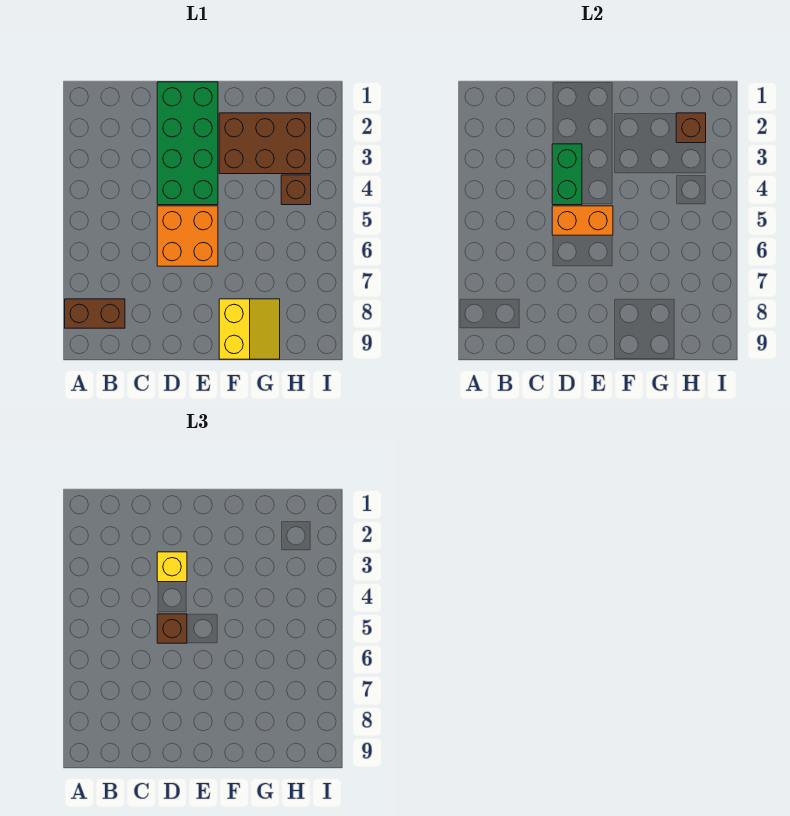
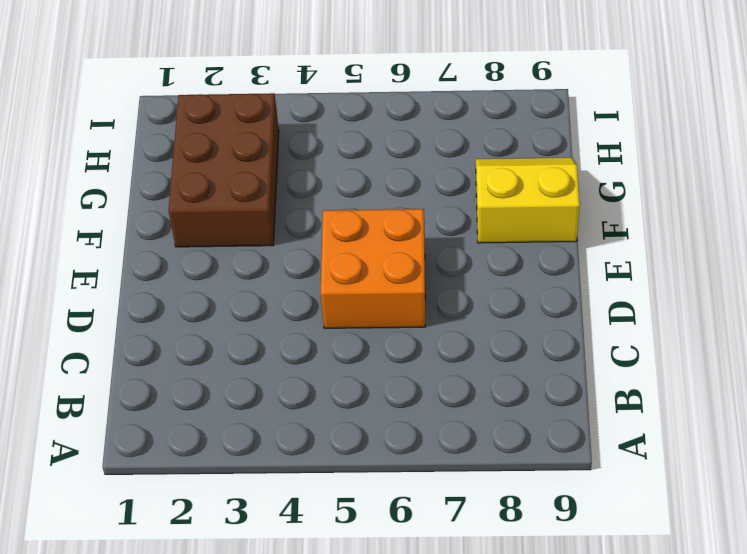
none -> brown 1x2 brick [65,299,125,328]
none -> green 2x4 brick [157,82,218,205]

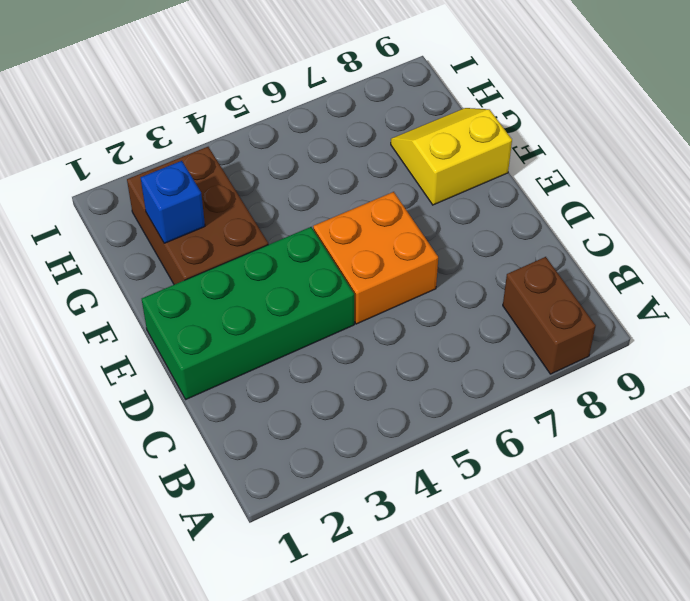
blue 1x1 brick [141,161,205,243] -> none
none -> brown 1x1 brick [281,175,311,205]
none -> green 1x2 brick [552,144,582,205]

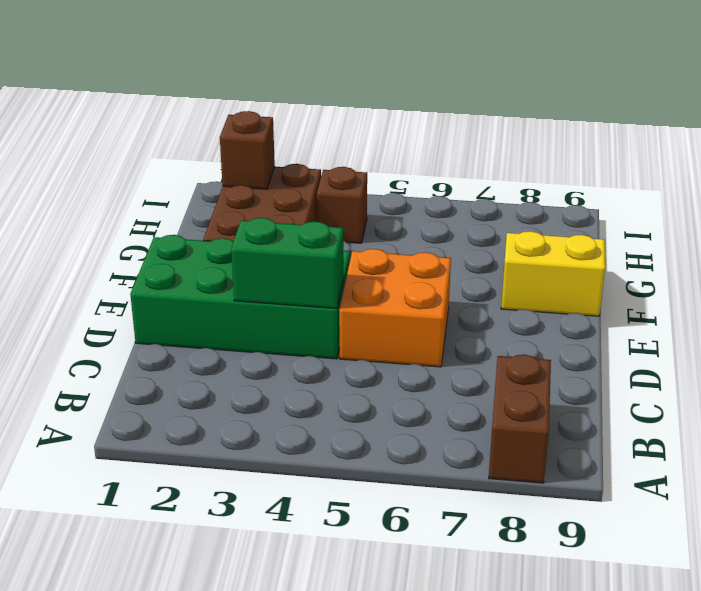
none -> orange 1x2 brick [552,206,613,235]
none -> yellow 1x1 brick [157,552,187,582]

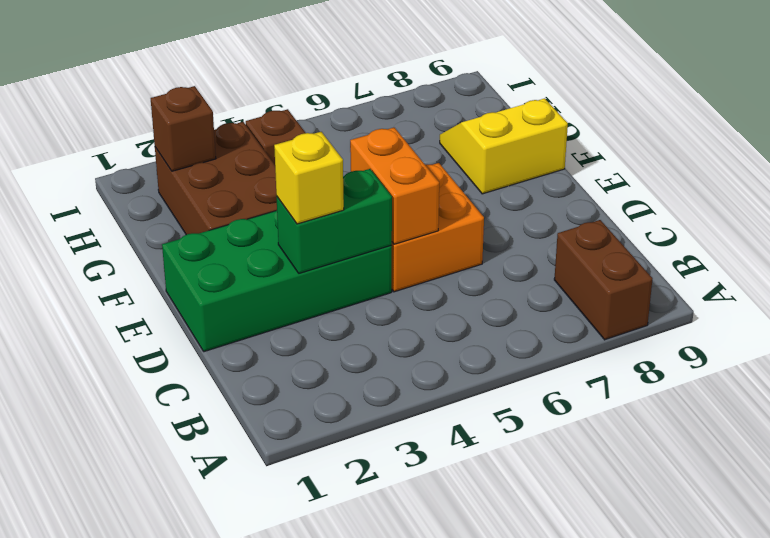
none -> brown 1x1 brick [157,614,187,643]

